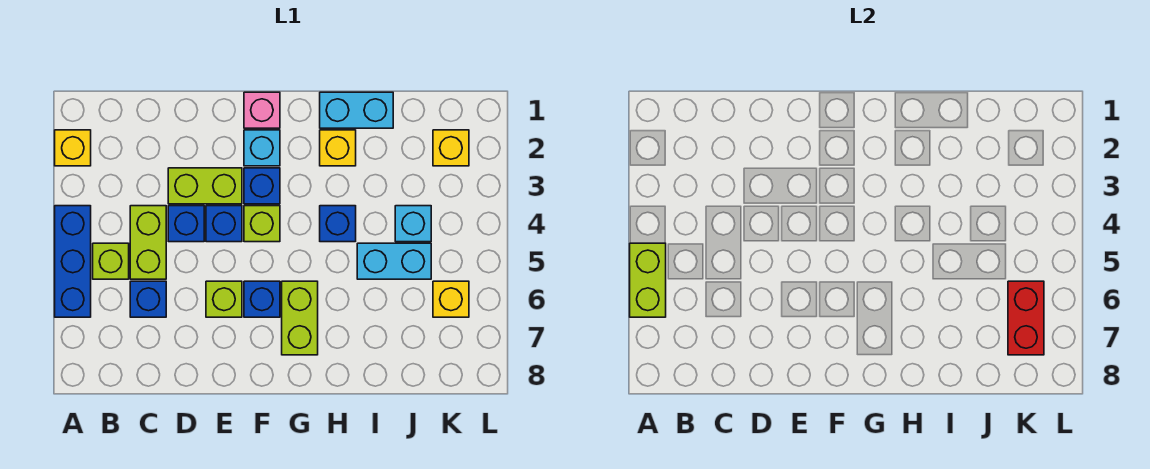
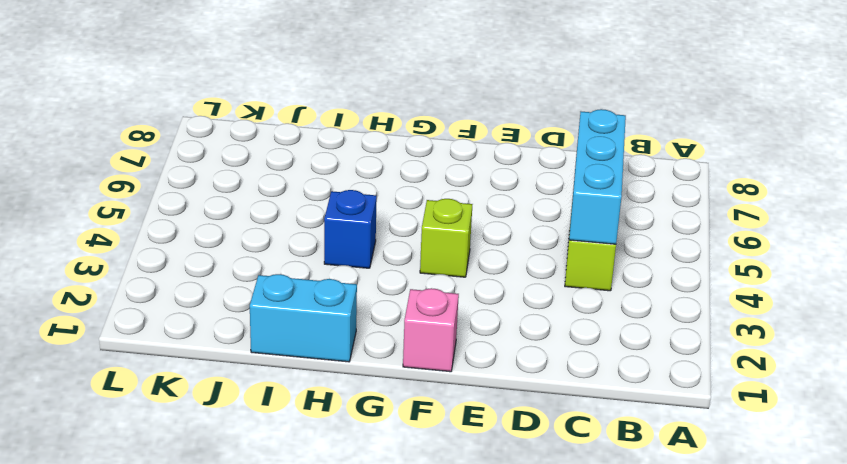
cyan 1x3 brick [569,109,626,244] -> none
none -> yellow 1x1 brick [55,130,91,166]
none -> blue 1x3 brick [55,206,91,317]
none -> lime 1x1 brick [93,243,129,279]

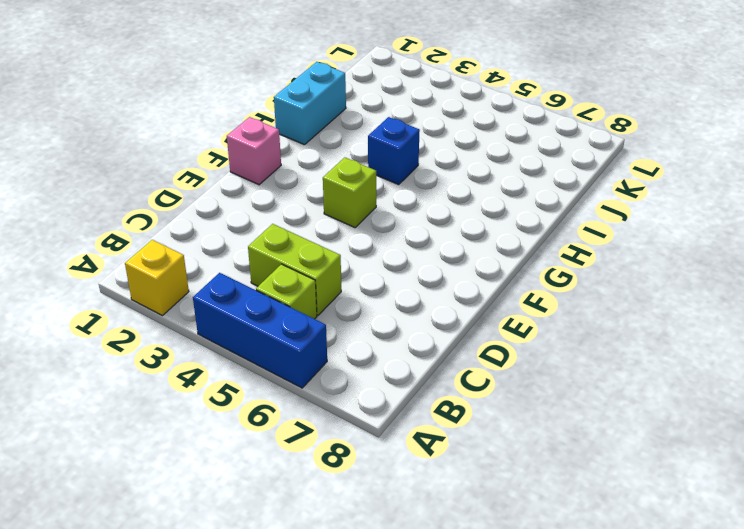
none -> blue 1x1 brick [130,281,166,317]
none -> lime 1x2 brick [168,168,242,204]
none -> blue 1x1 brick [168,206,204,242]

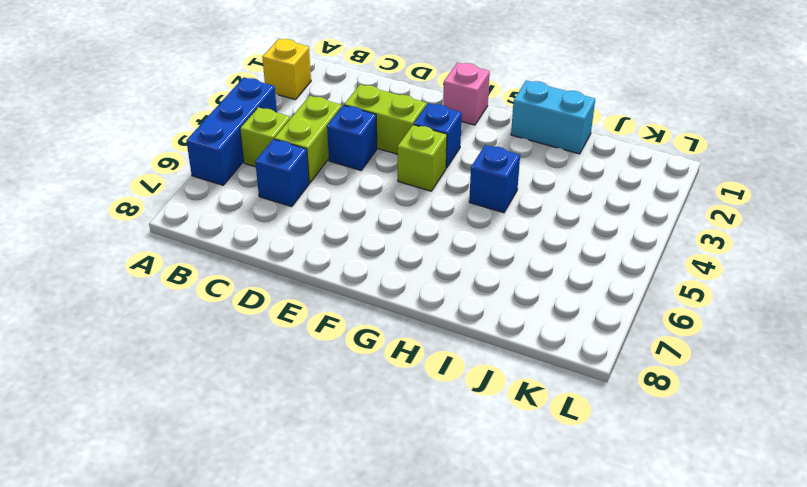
none -> blue 1x1 brick [206,206,242,242]
none -> lime 1x1 brick [206,281,242,317]
none -> cyan 1x1 brick [244,130,280,166]

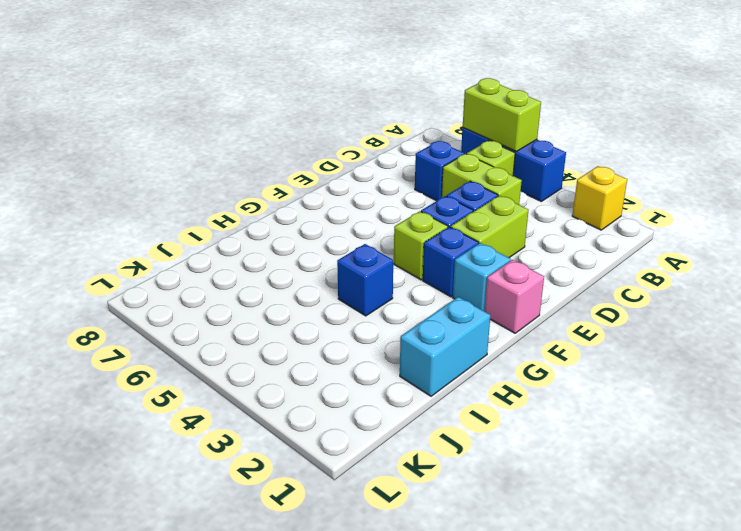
none -> lime 1x1 brick [206,281,242,317]
none -> blue 1x1 brick [244,281,280,317]
none -> lime 1x2 brick [282,281,318,355]

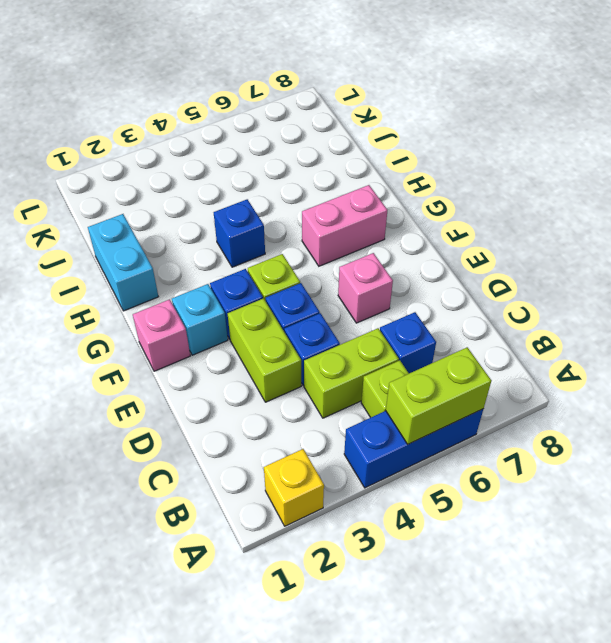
pink 1x1 brick [338,253,393,323] -> lime 1x1 brick [206,281,242,317]
pink 1x2 brick [302,185,387,266] -> lime 1x2 brick [282,281,318,355]
none -> blue 1x1 brick [244,281,280,317]
none -> yellow 1x1 brick [320,130,356,166]
none -> cyan 1x2 brick [357,243,431,279]

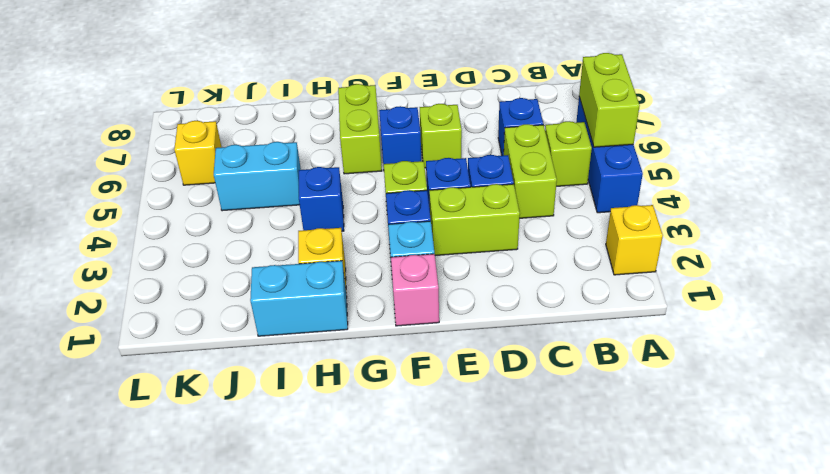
none -> cyan 1x1 brick [395,206,431,242]
none -> yellow 1x1 brick [433,130,469,166]
none -> red 1x2 brick [1008,281,1044,355]

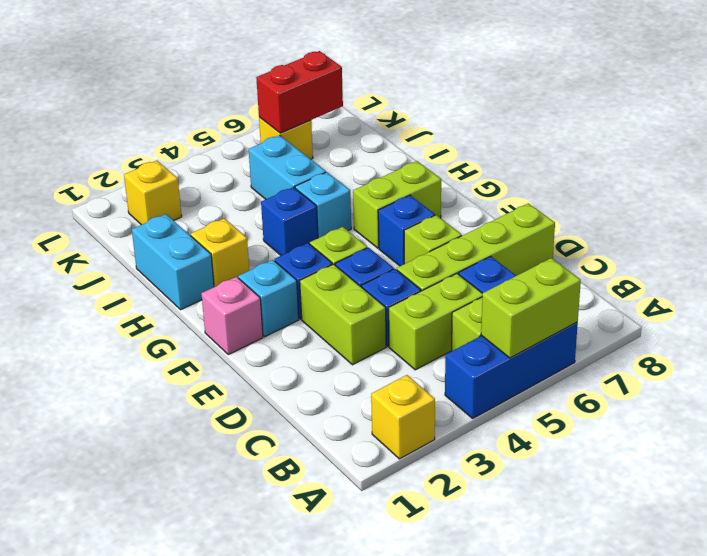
lime 1x4 brick [397,203,555,291] -> none
cyan 1x1 brick [295,172,351,238] -> cyan 1x1 brick moved to [395,206,431,242]

